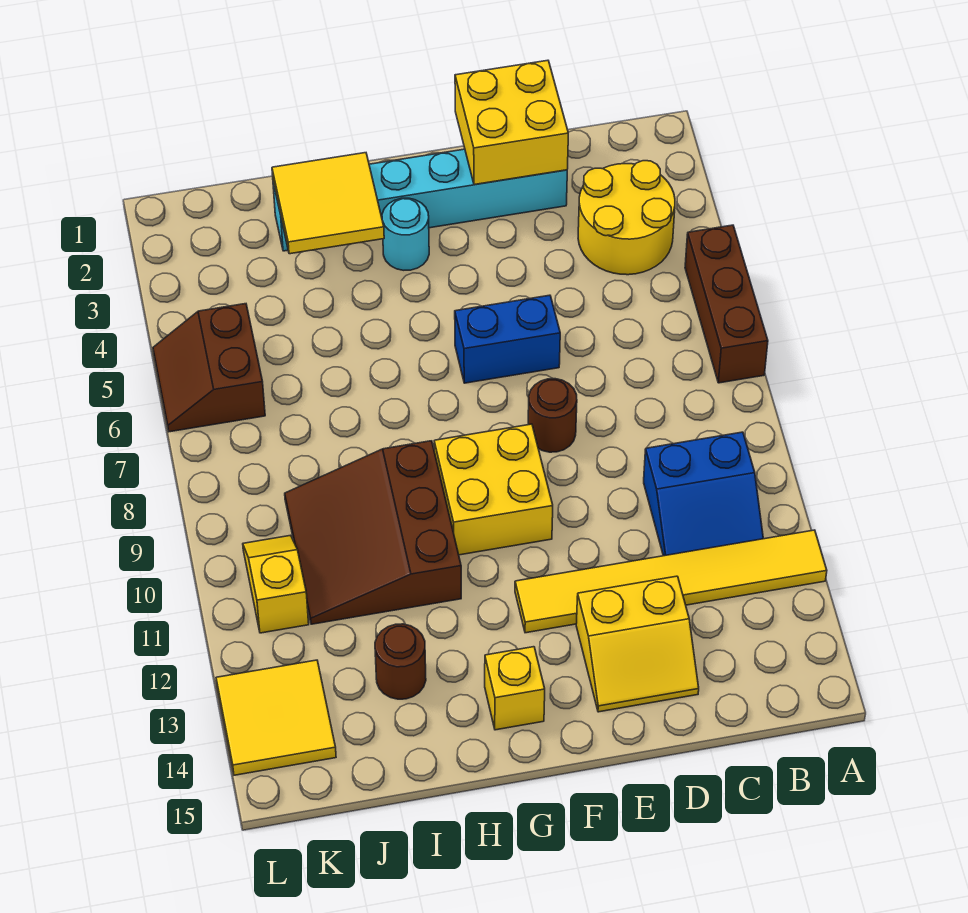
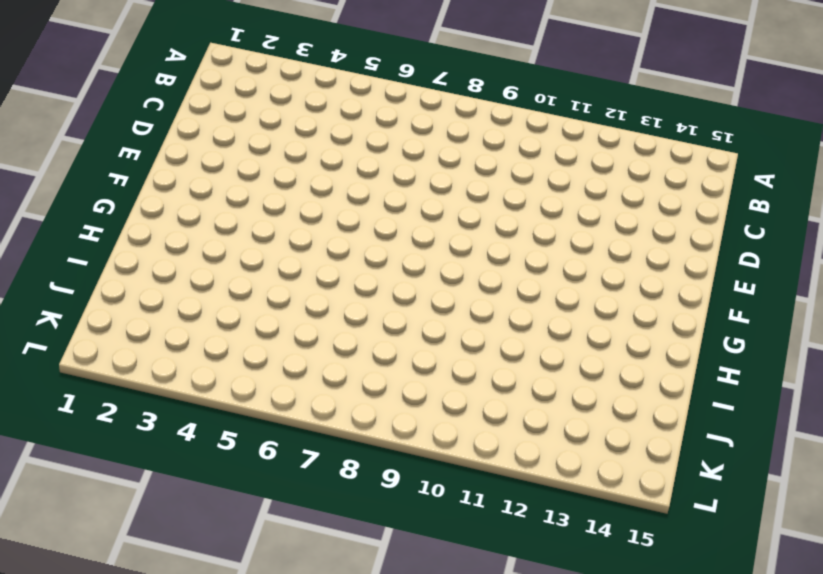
none -> brown 1x3 brick [685,225,768,383]
none -> yellow 1x6 tile [515,530,827,633]
none -> yellow 2x2 round brick [578,161,675,275]

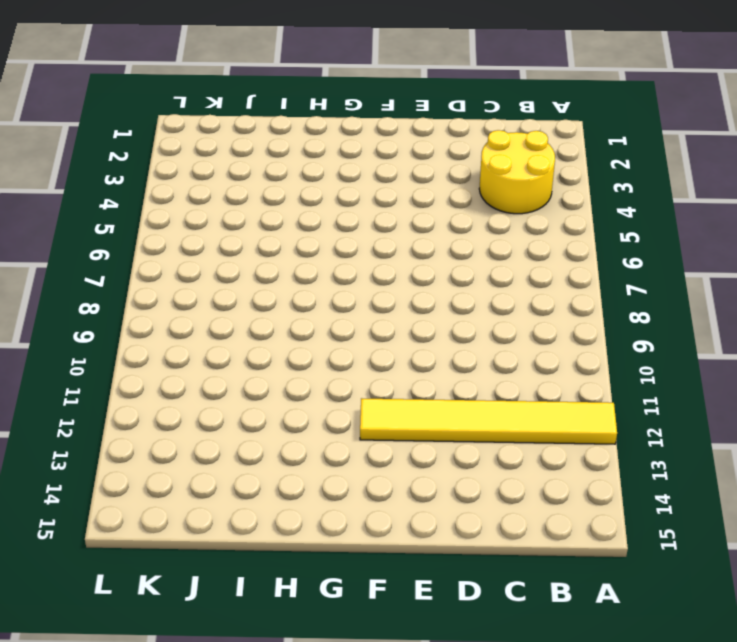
none -> brown 1x3 brick [685,225,768,383]
none -> blue 2x2 slope [644,432,763,556]
none -> cyan 1x6 brick [273,149,567,251]

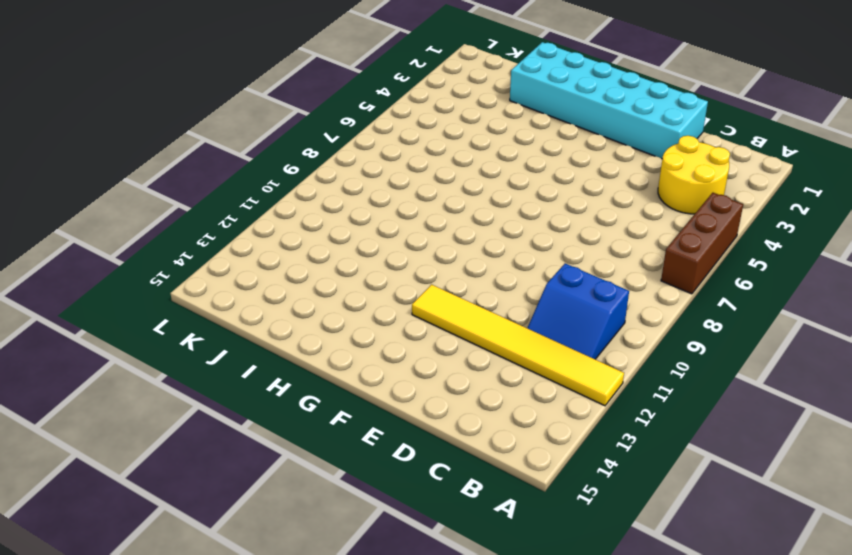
cyan 2x6 brick [510,42,708,159] -> cyan 1x6 brick [273,149,567,251]
none -> yellow 2x2 slope [576,576,699,712]
none -> blue 1x2 brick [455,295,560,383]
none -> brown 1x1 round brick [528,379,577,452]

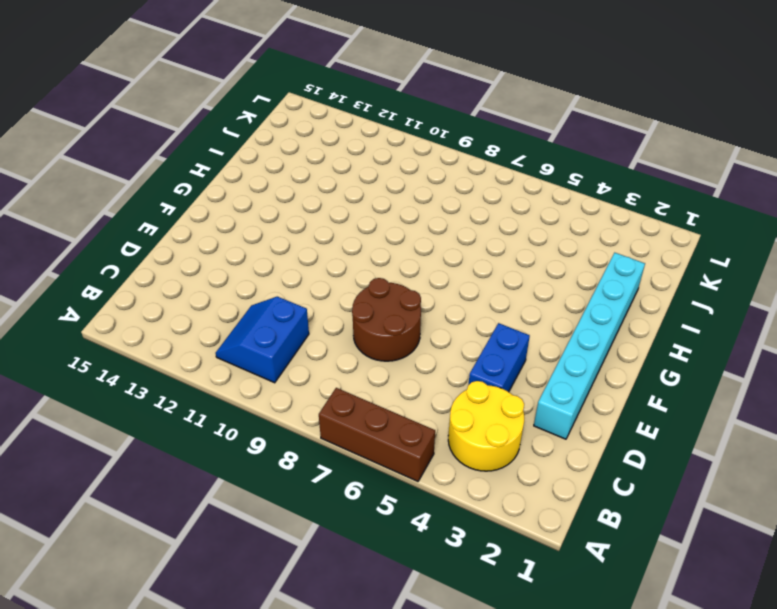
blue 1x2 brick [469,323,530,392] -> blue 1x2 brick moved to [455,295,560,383]
brown 2x2 round brick [352,278,421,361] -> brown 1x1 round brick [528,379,577,452]
none -> yellow 1x6 tile [515,530,827,633]
none -> yellow 2x2 slope [576,576,699,712]
none -> yellow 2x2 brick [434,424,553,555]

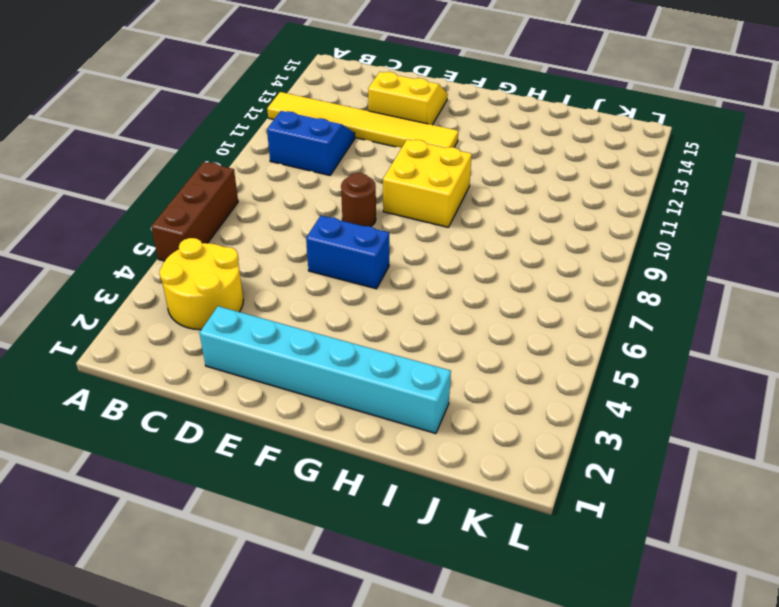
none -> cyan 1x1 round brick [382,198,429,270]
none -> yellow 1x1 brick [485,647,545,730]
none -> brown 3x3 slope [285,441,461,624]

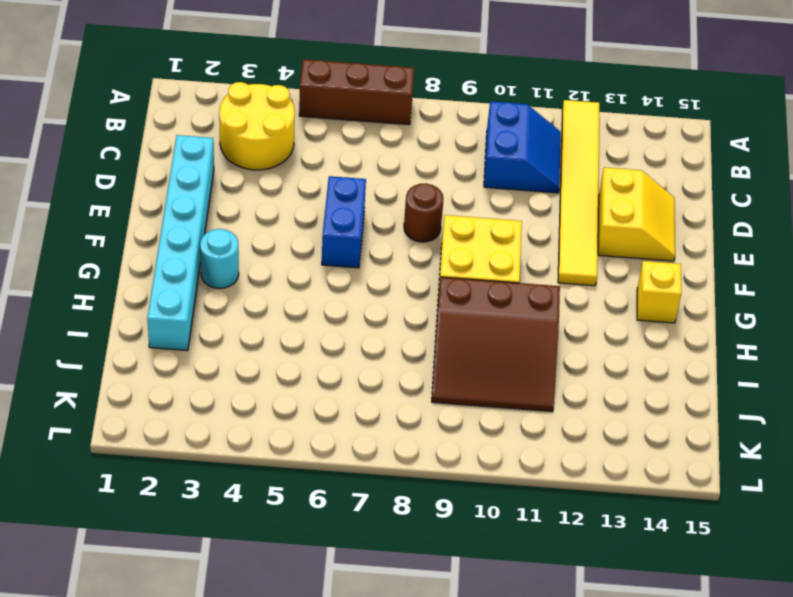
none -> brown 1x1 round brick [375,624,426,699]
none -> brown 2x2 slope [153,304,265,432]
none -> yellow 1x2 slope [243,535,309,633]

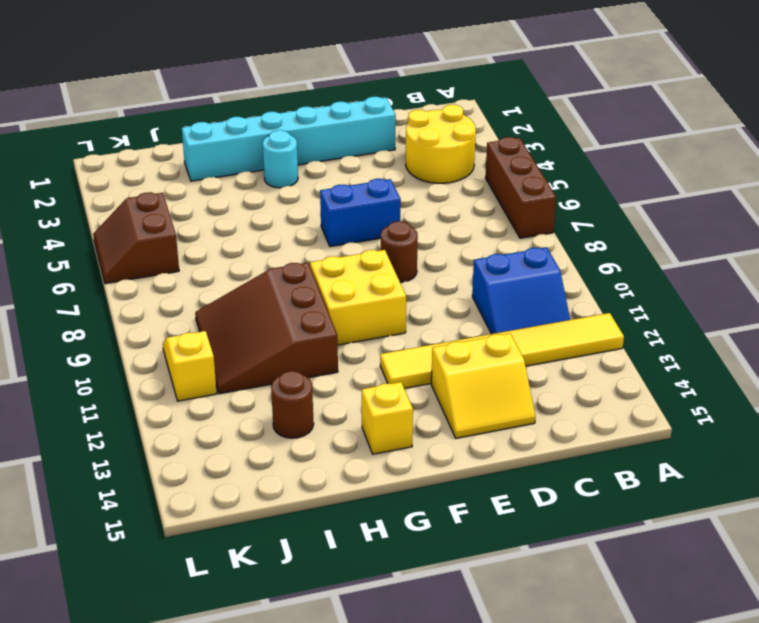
none -> yellow 2x2 tile [216,660,336,775]
none -> yellow 2x2 brick [455,60,568,185]
none -> yellow 2x2 tile [272,153,384,254]

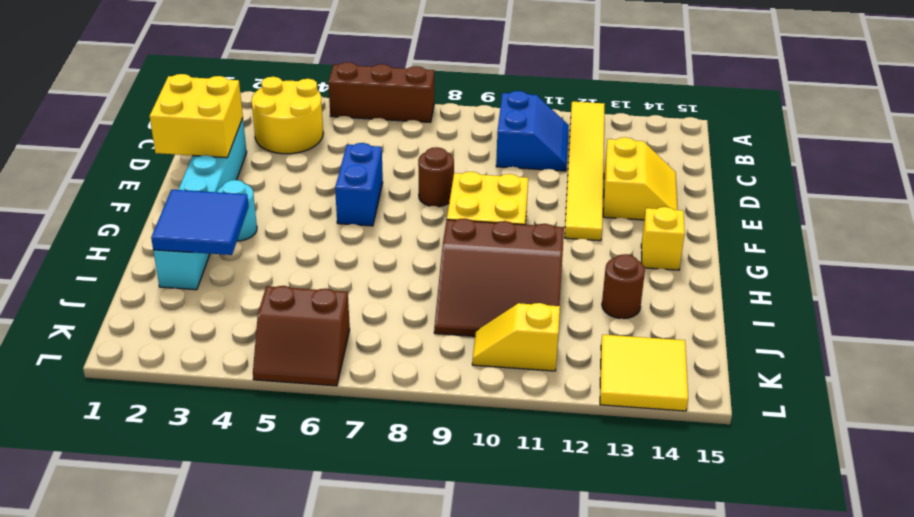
blue 2x2 tile [151,190,249,255] -> yellow 2x2 tile [272,153,384,254]

